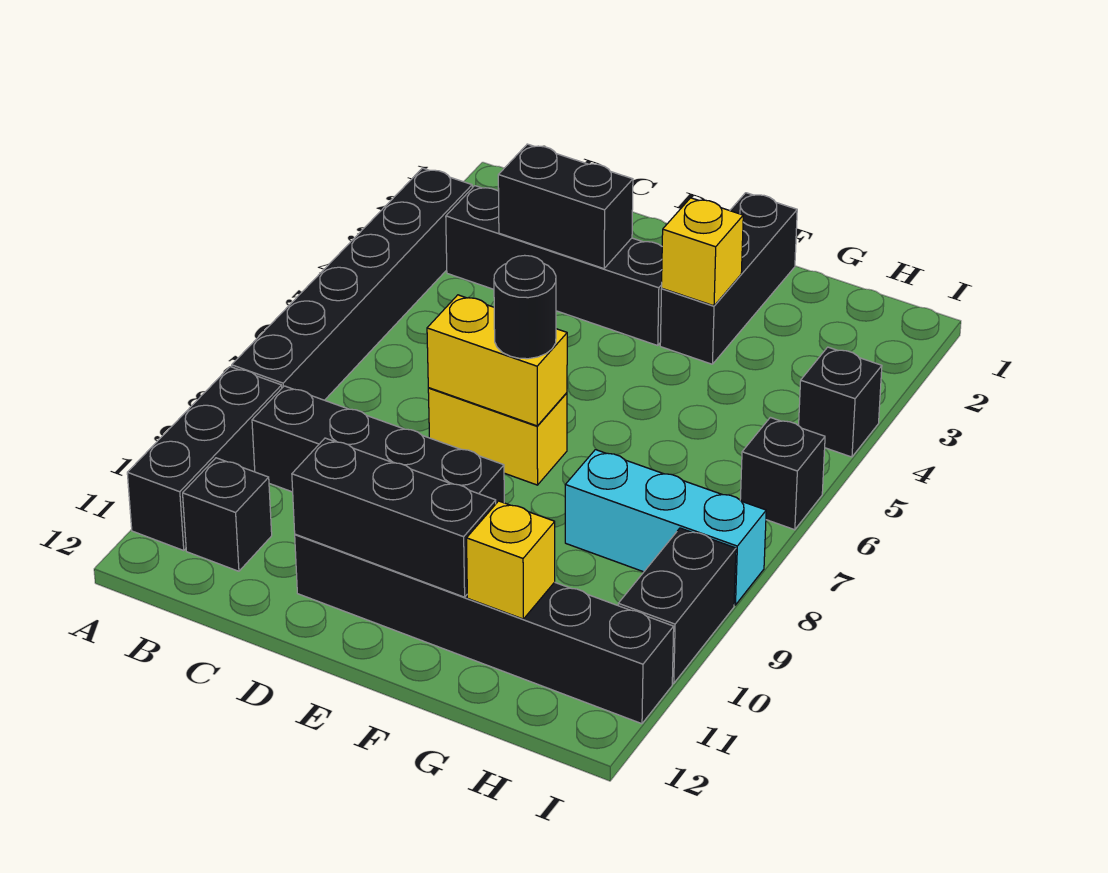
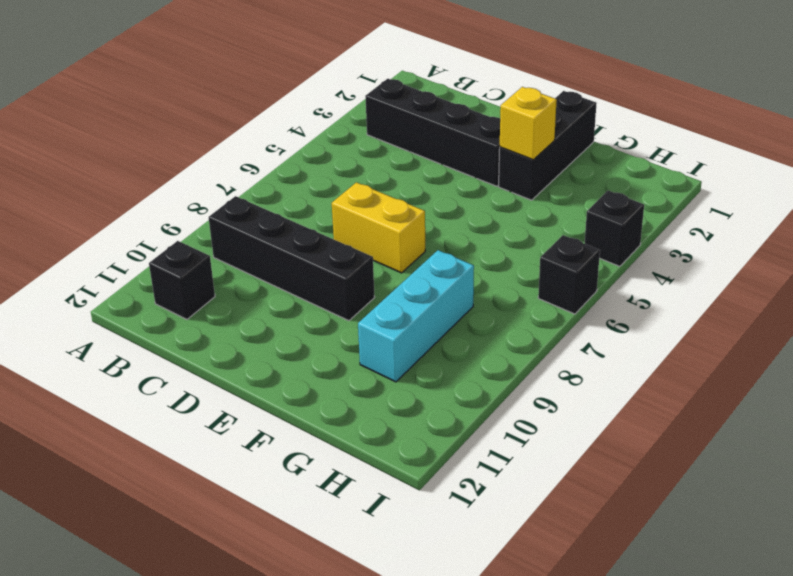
cyan 1x3 brick [358,250,474,382] -> cyan 1x3 brick turned to [565,450,766,605]
none -> black 1x6 brick [232,168,472,400]
none -> black 1x3 brick [127,367,282,550]
none -> black 1x6 brick [295,534,674,724]

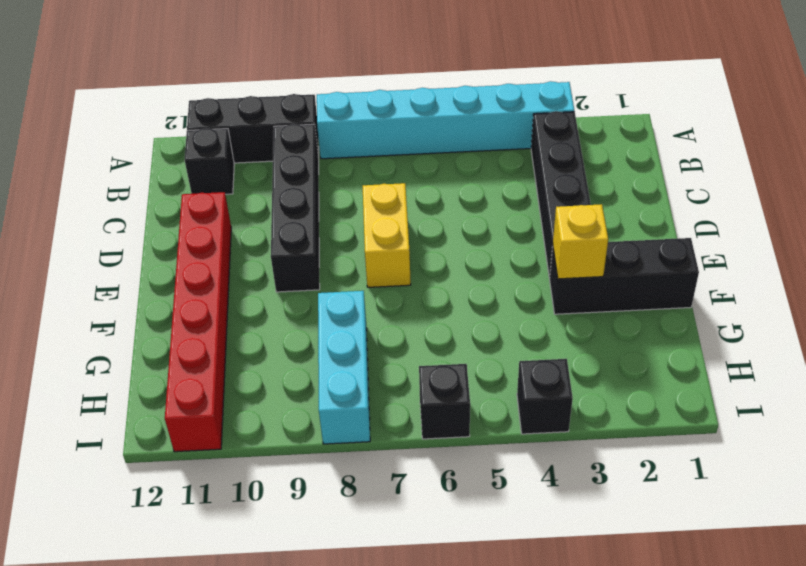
cyan 1x6 brick [317,81,574,159] -> black 1x6 brick [232,168,472,400]
red 1x6 brick [165,192,231,452] -> black 1x6 brick [295,534,674,724]
none -> black 1x2 brick [618,528,736,683]
none -> black 1x2 brick [498,144,633,269]
none -> yellow 1x2 brick [427,295,567,426]

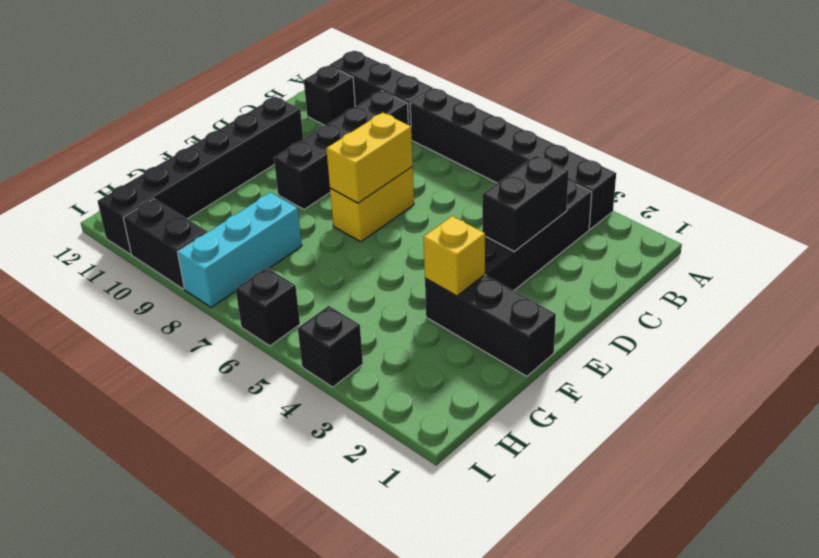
none -> black 1x3 brick [292,438,496,597]
none -> yellow 1x1 brick [467,501,555,619]
none -> black 1x1 round brick [494,255,556,359]

